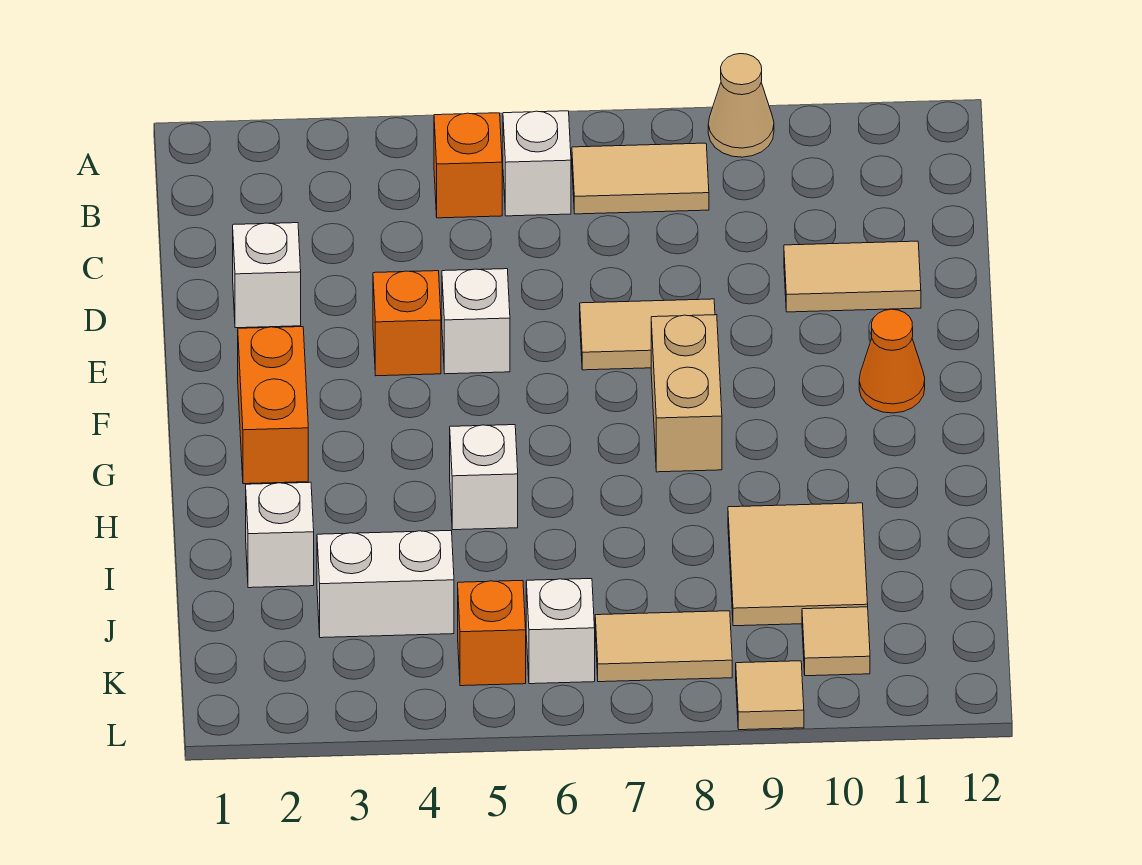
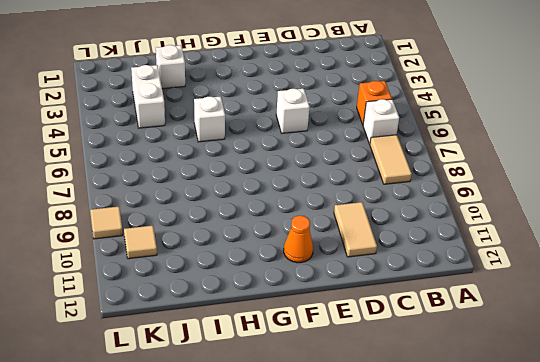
none -> tan 1x1 cone [708,54,774,157]
none -> white 1x1 brick [233,223,301,328]
none -> orange 1x1 brick [373,271,441,376]

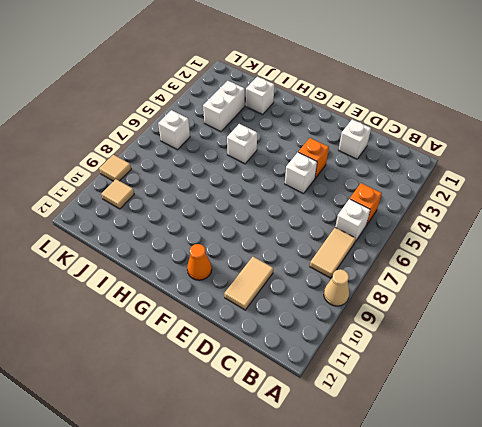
none -> tan 1x2 tile [580,299,715,370]
none -> orange 1x2 brick [238,327,308,484]
none -> tan 1x2 brick [651,315,722,472]

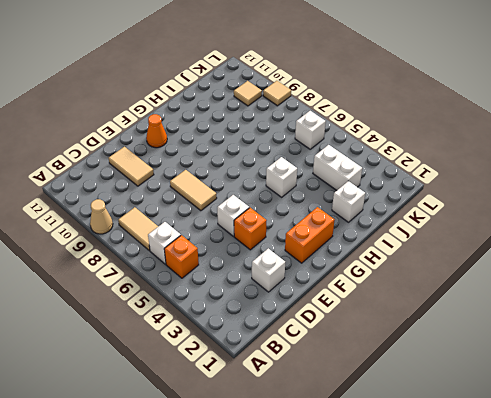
none -> tan 1x2 brick [651,315,722,472]
none -> tan 2x2 tile [728,503,868,626]
none -> orange 1x1 brick [458,580,526,686]

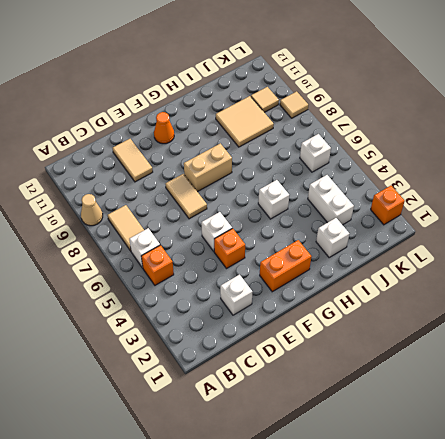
orange 1x1 brick [371,186,405,225] -> orange 1x1 brick moved to [458,580,526,686]
none -> tan 1x2 tile [595,611,732,682]

